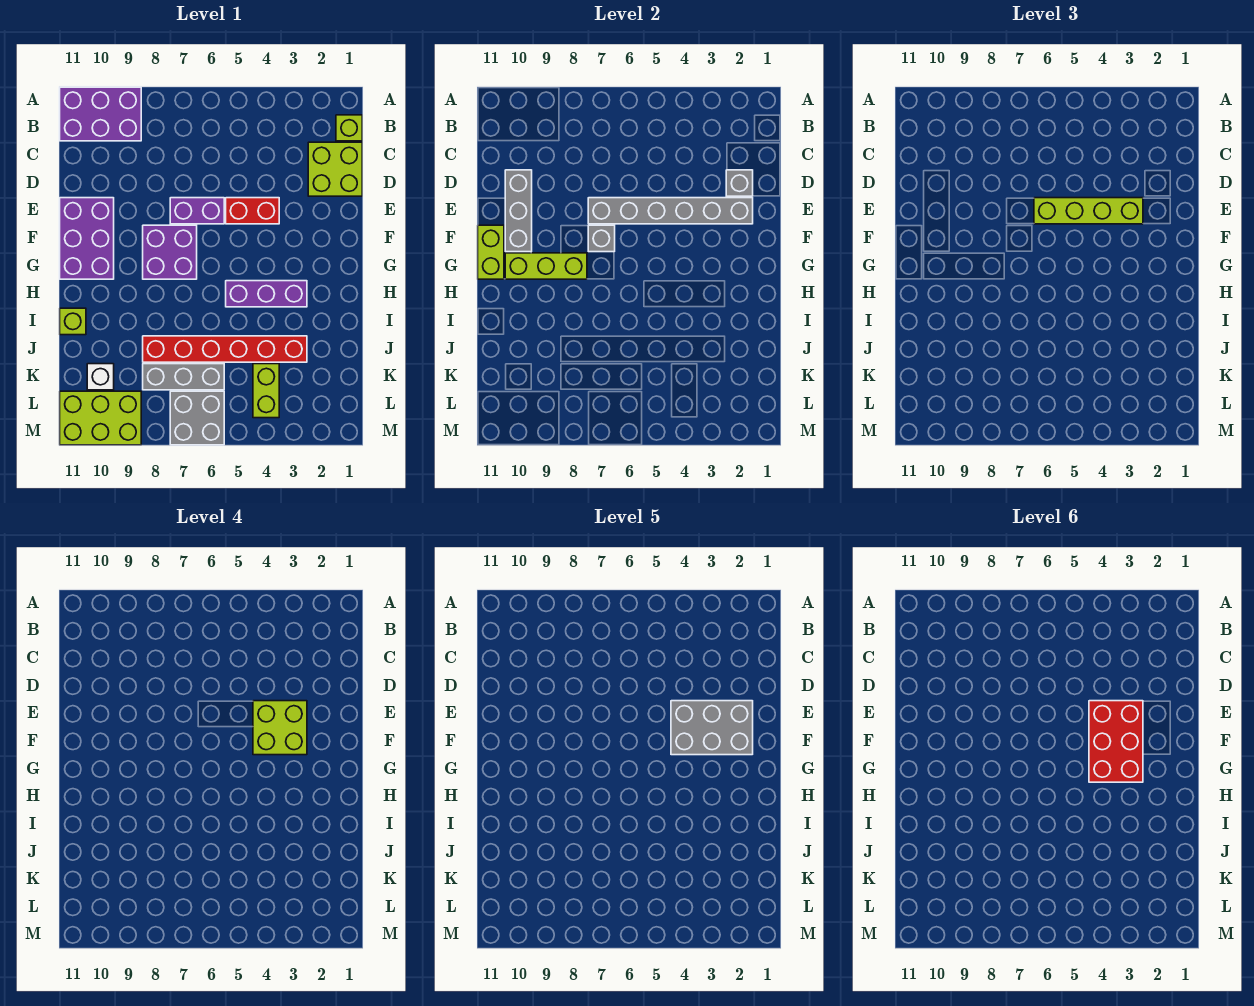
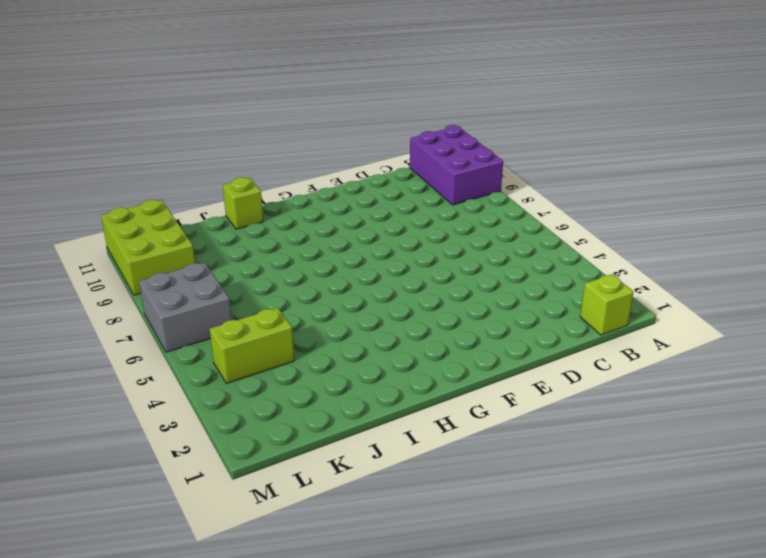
none -> lime 2x2 brick [308,142,362,196]
none -> red 1x2 brick [226,198,279,224]
none -> purple 1x2 brick [170,198,224,224]

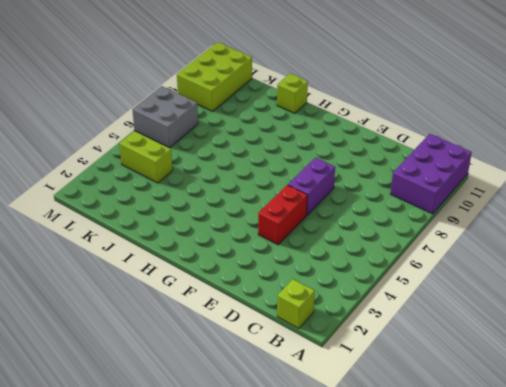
none -> lime 2x2 brick [308,142,362,196]
none -> purple 2x3 brick [60,198,114,279]
none -> purple 2x2 brick [143,225,197,279]

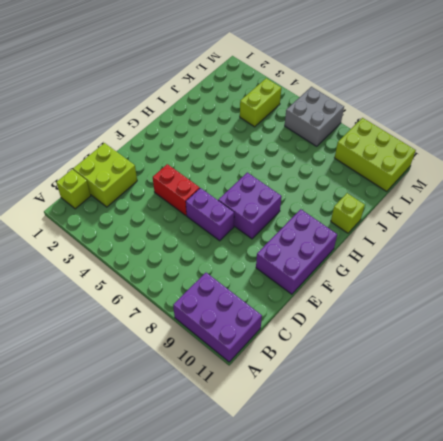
none -> purple 1x3 brick [226,281,307,307]
none -> red 1x6 brick [143,336,307,362]
none -> grey 1x3 brick [143,364,224,390]

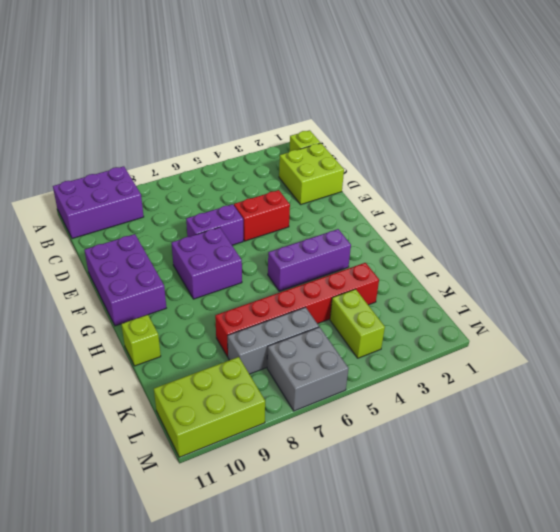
none -> white 1x1 brick [87,364,114,390]
none -> grey 1x1 brick [726,170,753,196]
none -> grey 1x3 brick [505,170,532,252]

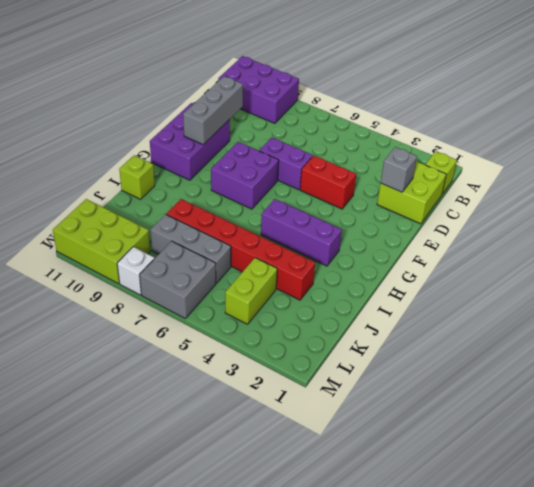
white 1x1 brick [117,247,154,295] -> white 1x1 brick moved to [87,364,114,390]
none -> grey 1x6 brick [588,198,753,224]
none -> grey 1x1 brick [588,225,615,252]
none -> lime 1x2 brick [478,225,504,279]

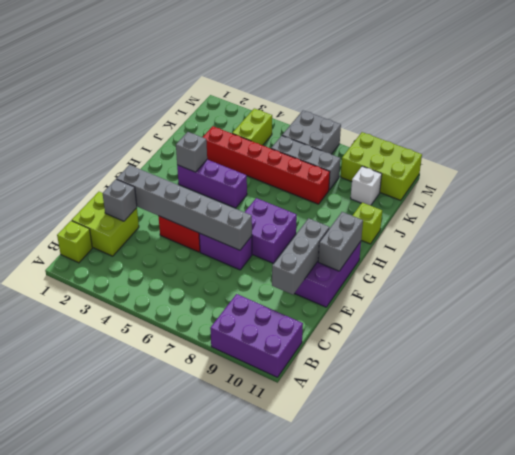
grey 1x2 brick [318,212,363,271] -> lime 1x2 brick [478,225,504,279]
grey 1x1 brick [176,132,207,172] -> grey 1x1 brick moved to [588,225,615,252]
none -> lime 1x3 brick [505,253,587,279]
none -> lime 1x4 brick [1034,198,1143,224]
none -> lime 2x2 brick [253,701,307,755]

